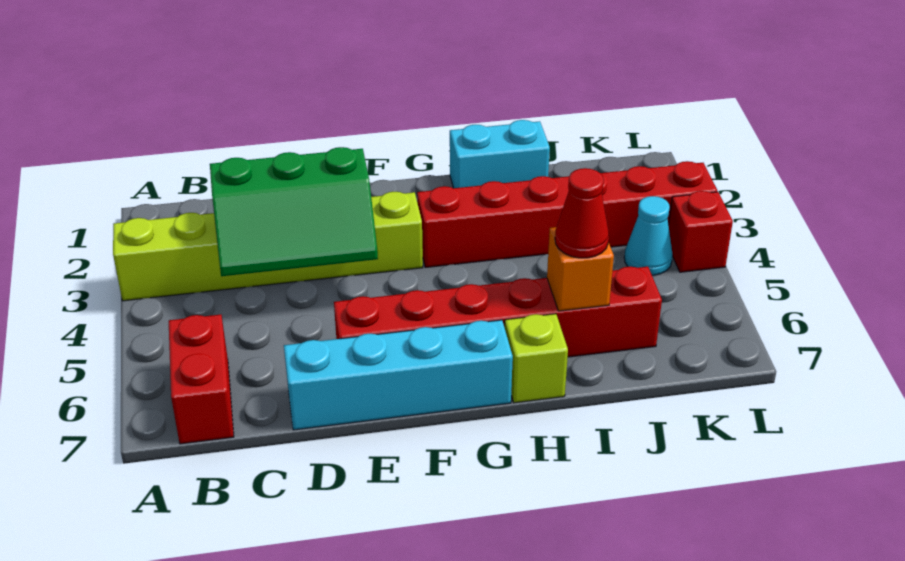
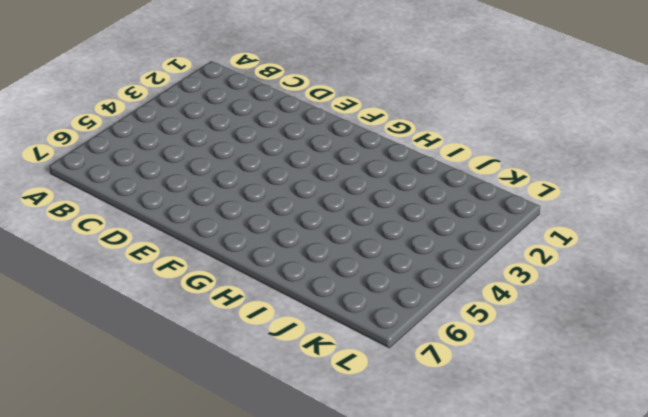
none -> lime 1x6 brick [113,192,423,301]
none -> red 1x2 brick [169,315,234,444]
none -> cyan 1x4 brick [284,320,513,430]

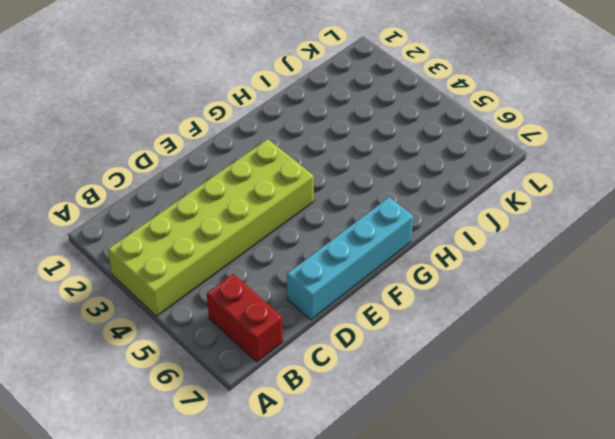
lime 2x6 brick [108,139,314,316] -> lime 1x6 brick [113,192,423,301]
none -> red 1x6 brick [334,267,662,357]
none -> red 1x6 brick [417,161,717,267]
none -> cyan 1x2 brick [450,120,550,188]

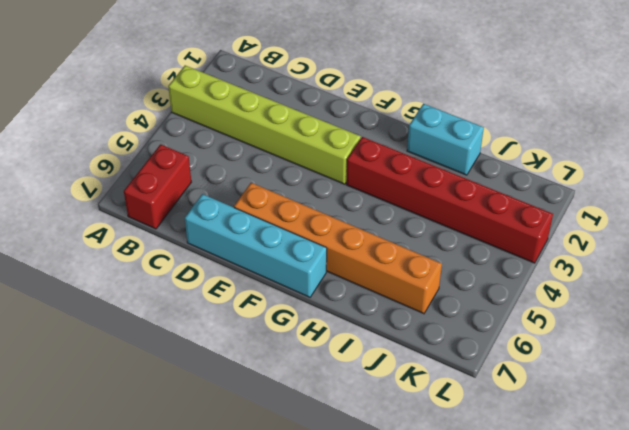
orange 1x6 brick [234,183,442,314] -> red 1x6 brick [334,267,662,357]
none -> lime 1x1 brick [505,314,568,403]
none -> cyan 1x1 cone [624,196,673,275]
none -> red 1x1 brick [669,191,733,272]

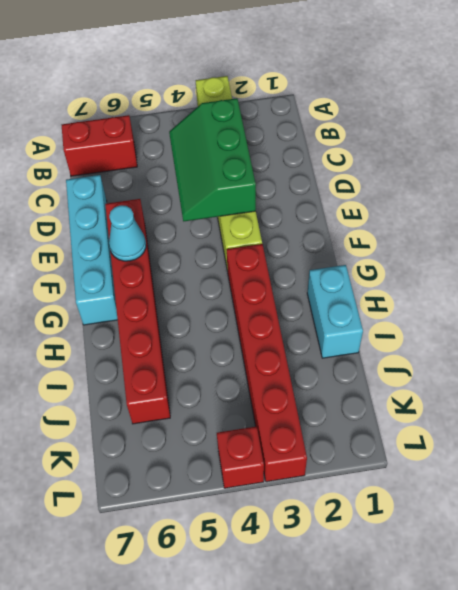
cyan 1x1 cone [109,205,146,261] -> cyan 1x1 cone moved to [624,196,673,275]
none -> lime 1x1 brick [505,314,568,403]
none -> orange 1x1 brick [547,227,614,311]
none -> red 1x1 cone [555,168,609,258]

